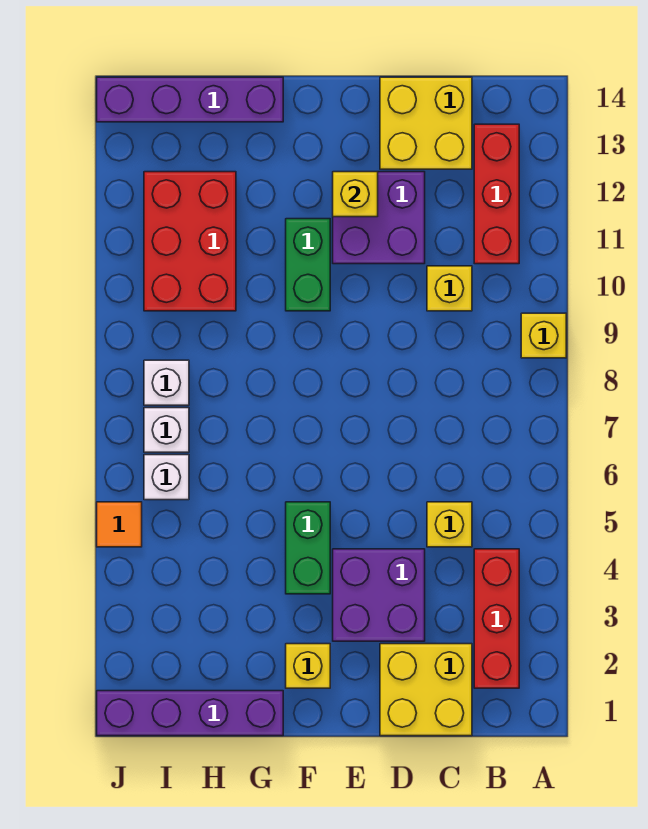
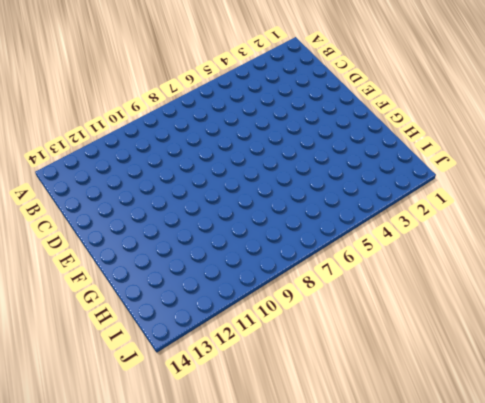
none -> yellow 1x1 brick [521,313,566,358]
none -> red 1x3 brick [474,549,519,688]
none -> red 1x3 brick [474,124,519,264]

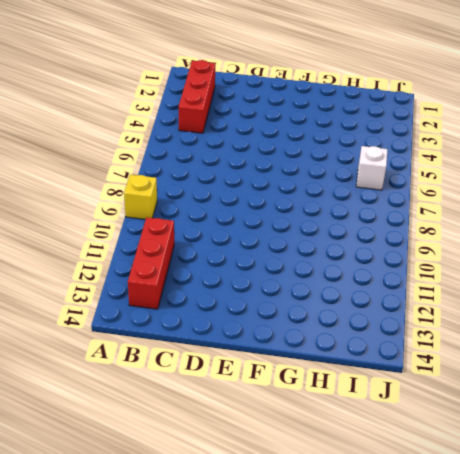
none -> yellow 2x2 brick [380,644,472,736]
none -> yellow 1x1 brick [427,502,472,547]
none -> yellow 1x1 brick [427,266,472,311]

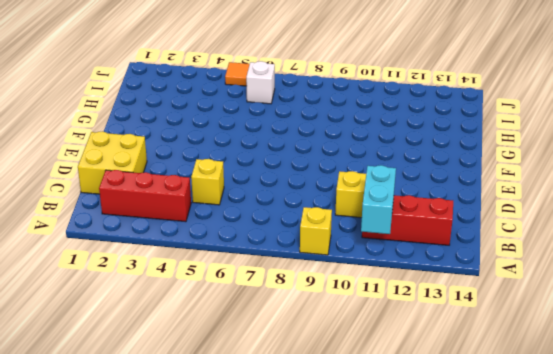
cyan 1x2 brick [361,165,396,234] -> none
none -> yellow 2x2 brick [380,77,472,169]
none -> purple 2x2 brick [333,549,425,641]
none -> purple 2x2 brick [333,172,425,264]

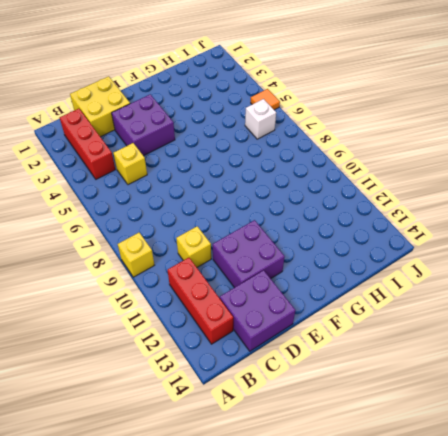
purple 2x2 brick [220,270,296,351] -> yellow 2x2 brick [380,77,472,169]
none -> yellow 1x1 brick [286,644,330,688]
none -> green 1x2 brick [286,502,330,594]
none -> green 1x2 brick [286,219,330,311]

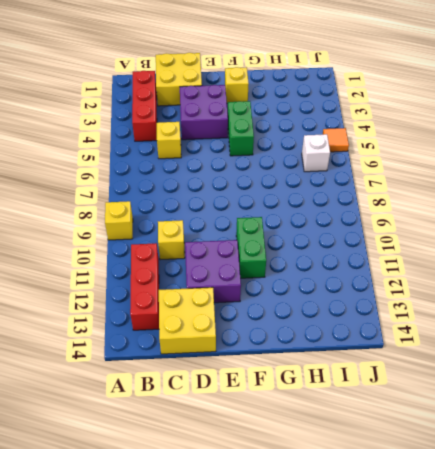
none -> purple 1x4 brick [97,691,283,736]
none -> purple 1x4 brick [97,77,283,122]
none -> red 2x3 brick [144,172,236,311]

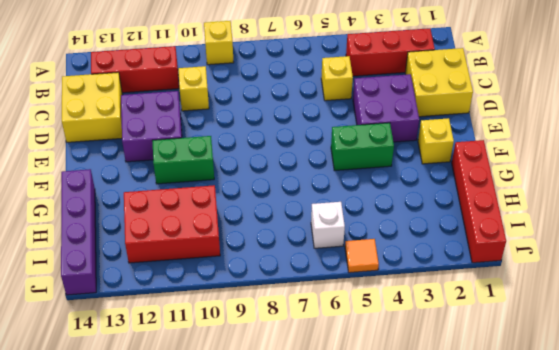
red 1x4 brick [452,140,506,263] -> purple 1x4 brick [97,691,283,736]
none -> white 1x1 brick [144,408,189,452]
none -> white 1x1 brick [144,360,189,405]
none -> yellow 1x1 brick [333,172,378,217]

